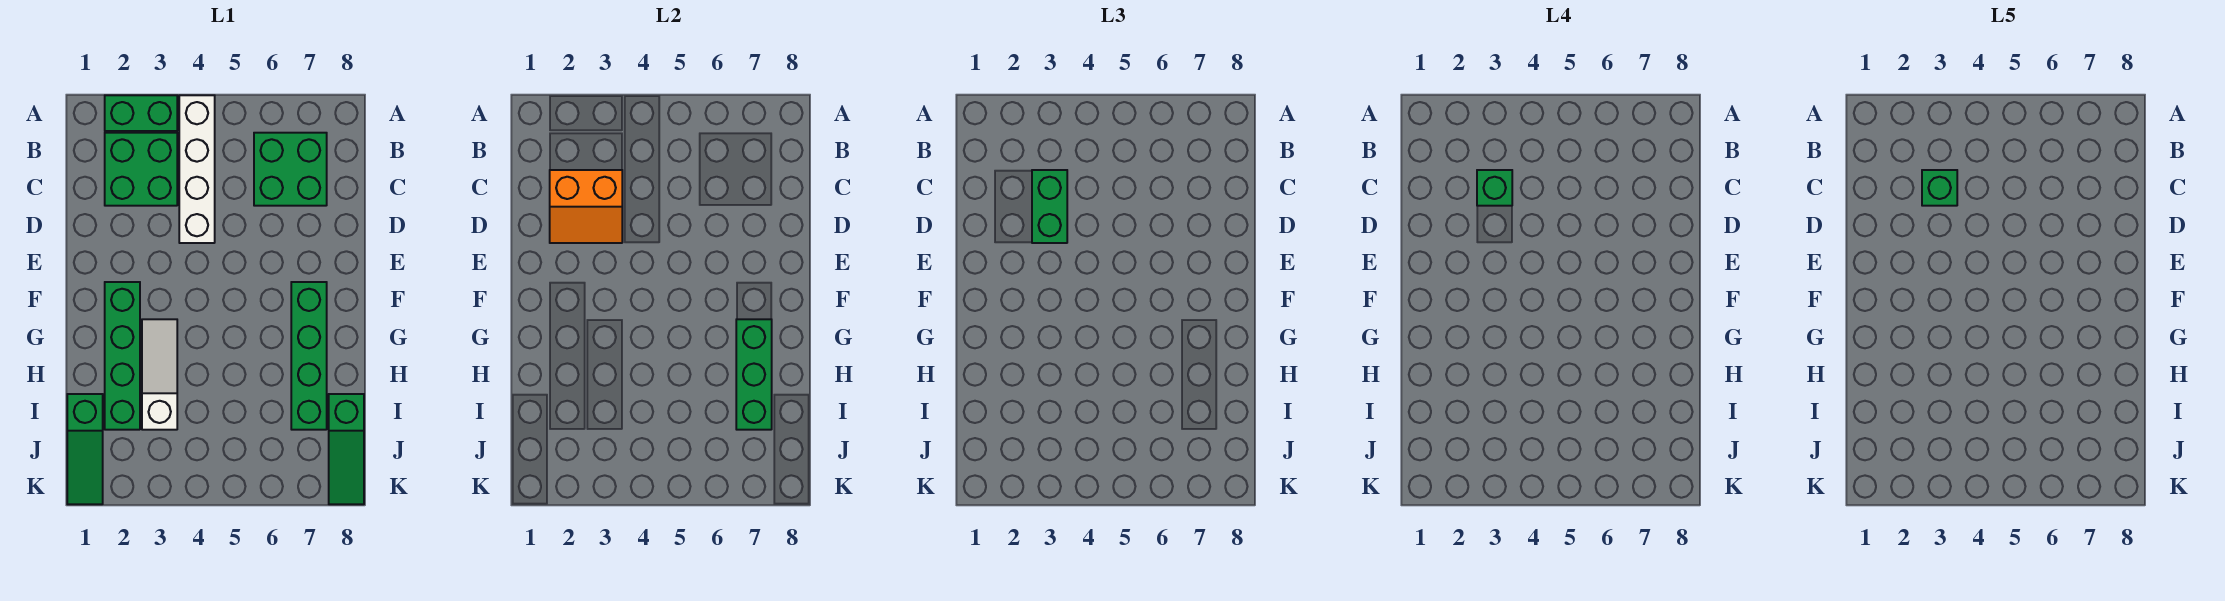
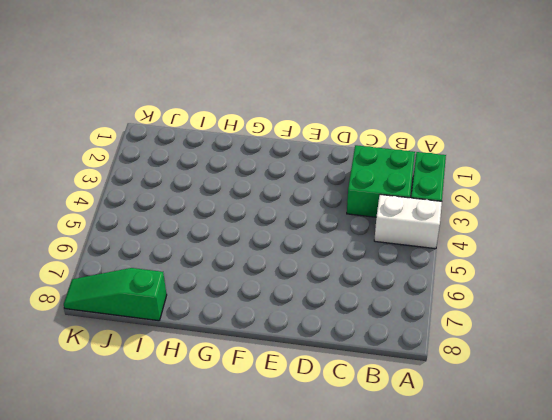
white 1x2 brick [374,194,442,249] -> white 1x4 brick [179,95,215,243]
none -> green 2x2 brick [254,133,327,206]
none -> green 1x4 brick [105,282,140,430]
none -> green 1x4 brick [291,282,327,430]

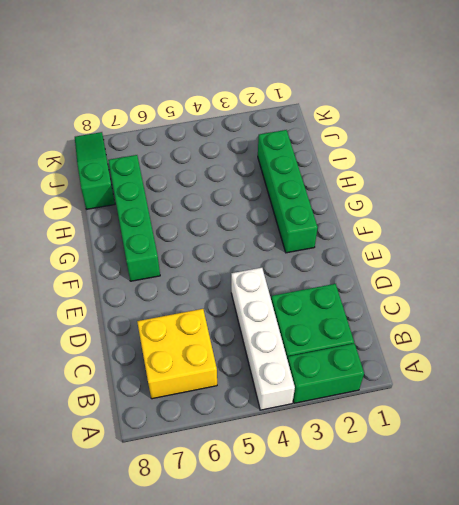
yellow 2x2 brick [137,309,217,399] -> green 2x2 brick [254,133,327,206]
none -> white 1x3 slope [142,319,177,430]
none -> green 1x3 slope [67,394,103,504]
none -> orange 2x2 slope [550,170,622,243]

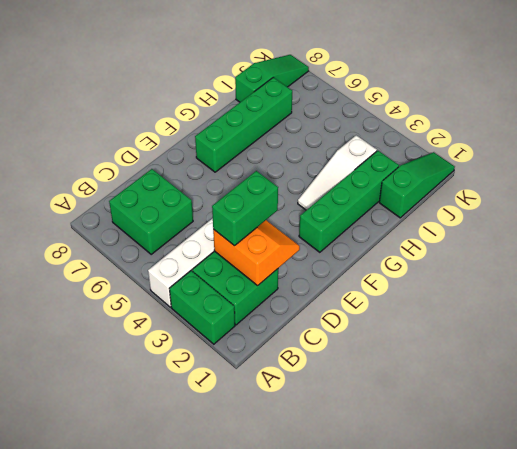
none -> green 1x3 brick [736,319,772,430]
none -> green 1x1 brick [1477,170,1512,206]
none -> green 1x1 brick [1922,170,1957,206]

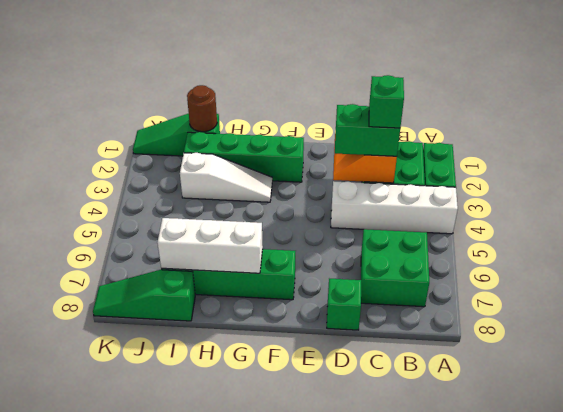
green 1x1 brick [327,279,361,330] -> green 1x1 brick moved to [1922,170,1957,206]
white 1x3 brick [157,218,263,273] -> green 1x3 brick [736,319,772,430]
brown 1x1 round brick [187,85,217,132] -> none

